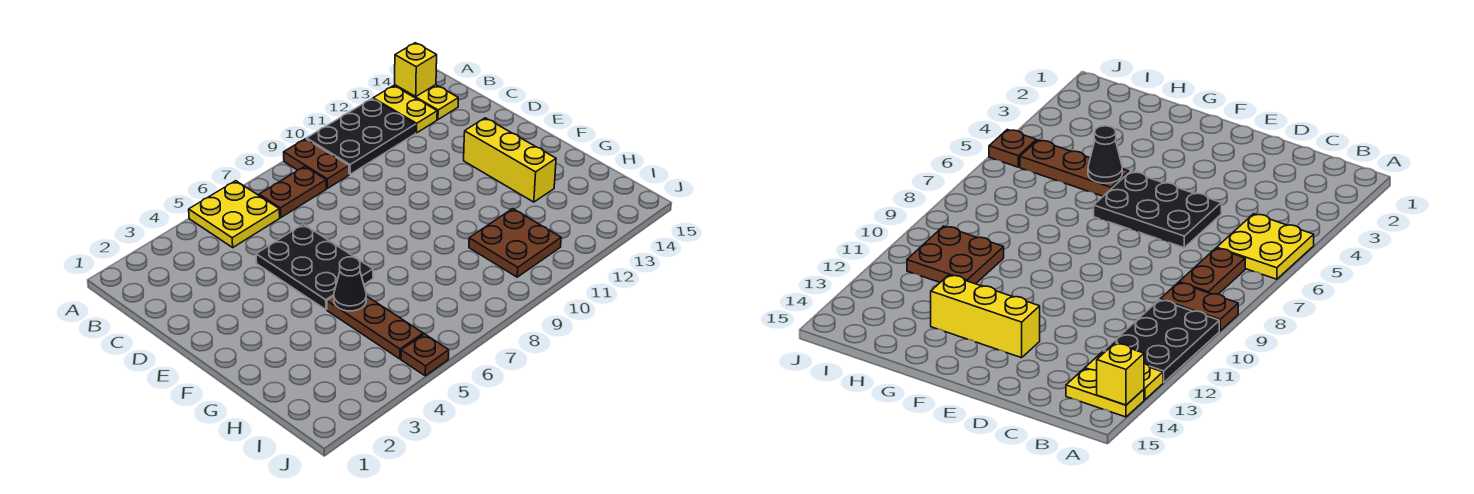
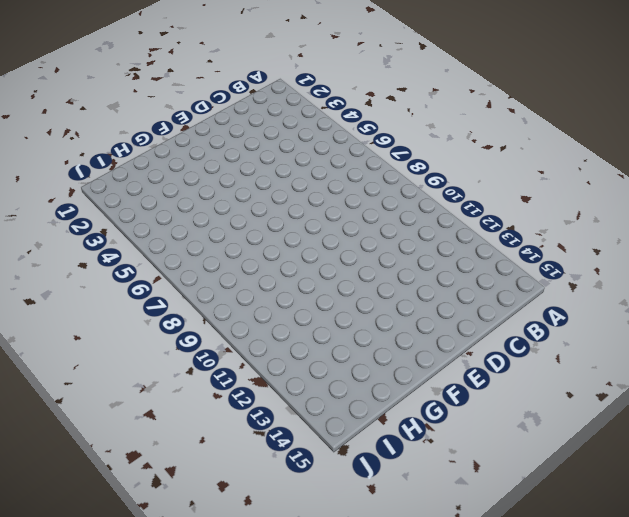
none -> yellow 2x2 plate [189,181,280,247]
none -> brown 1x2 plate [284,139,349,188]
none -> black 2x3 plate [306,99,416,174]

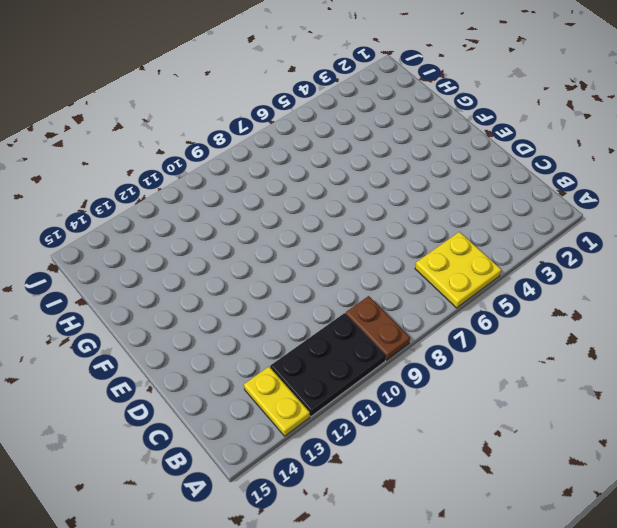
none -> yellow 1x2 plate [395,85,458,119]
none -> brown 1x2 plate [259,166,326,217]
none -> black 2x3 plate [256,224,373,310]

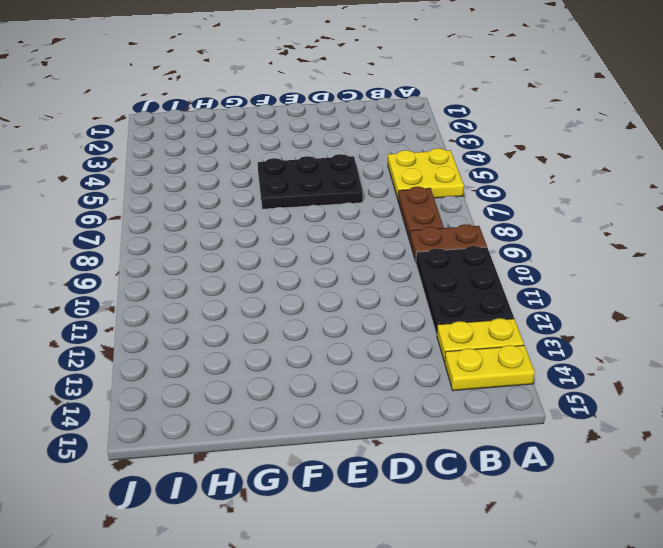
none -> yellow 1x3 brick [464,118,556,202]
none -> brown 1x3 plate [327,296,423,359]
none -> brown 2x2 plate [469,209,561,277]

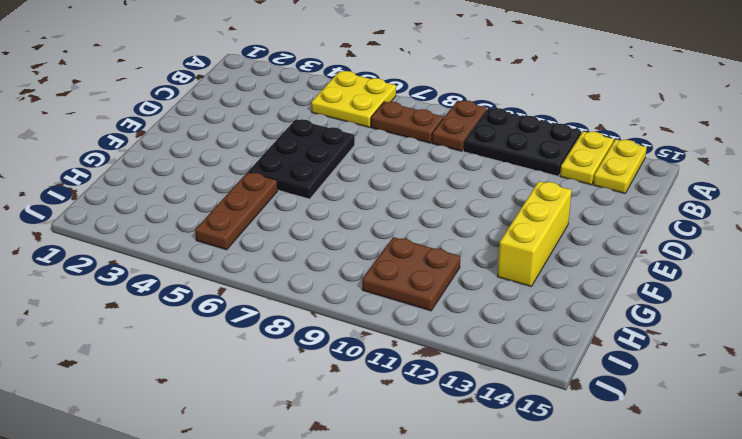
none -> brown 1x1 plate [401,334,449,376]
none -> yellow 1x1 brick [395,43,437,97]
none -> black 1x1 cone [334,257,366,311]

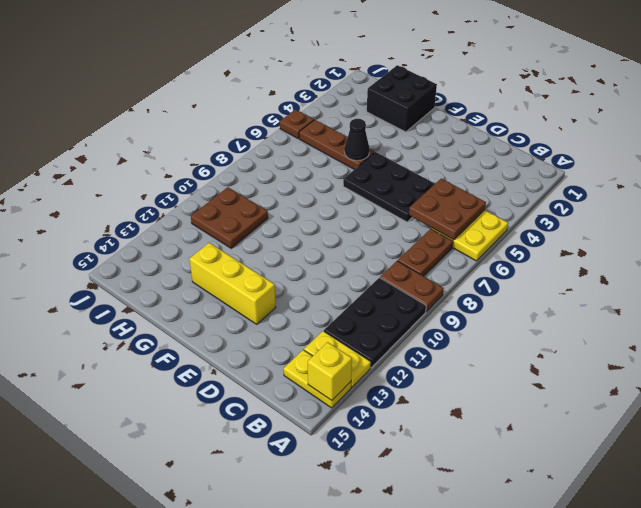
brown 2x2 plate [409,179,486,240] -> none
black 2x2 brick [367,65,437,132] -> none

